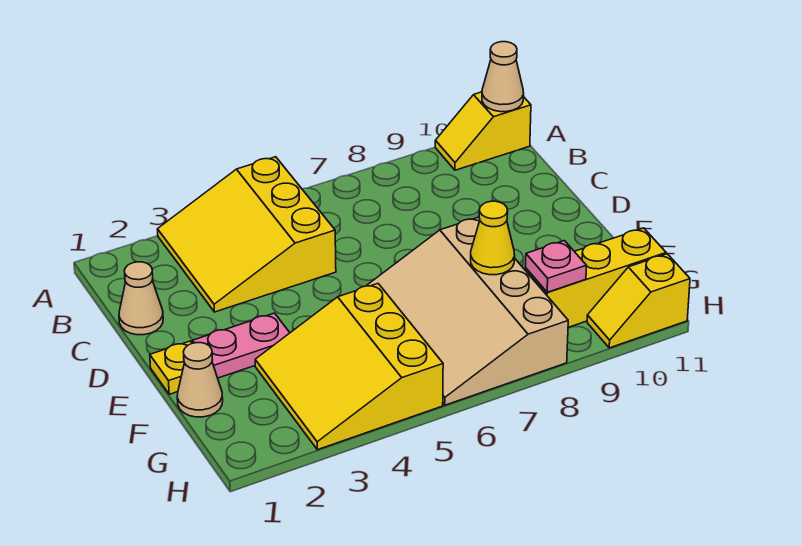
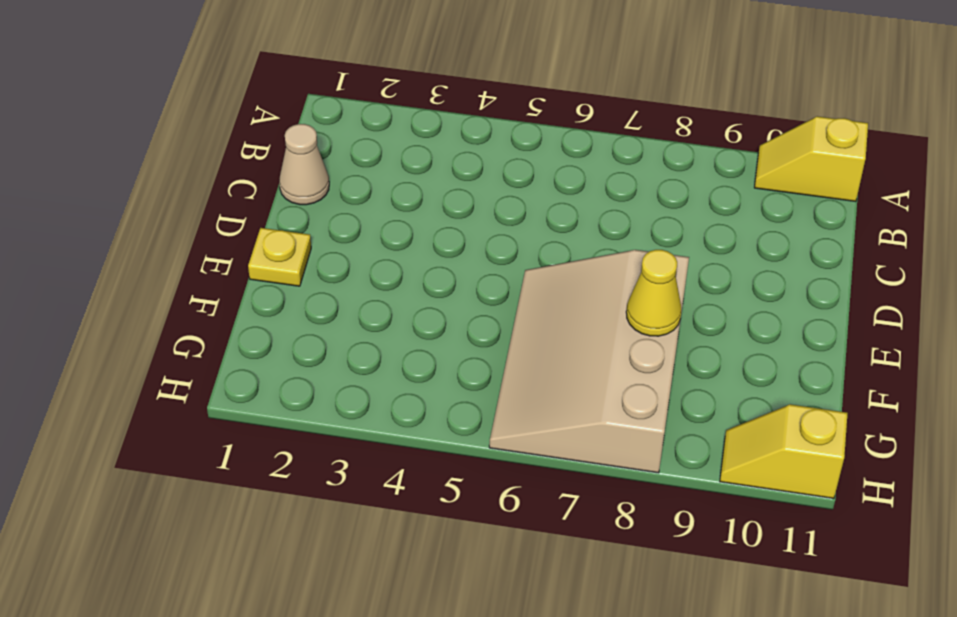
none -> yellow 3x3 slope [158,157,336,312]
none -> pink 1x2 plate [193,313,290,378]
none -> tan 1x1 cone [177,343,223,417]

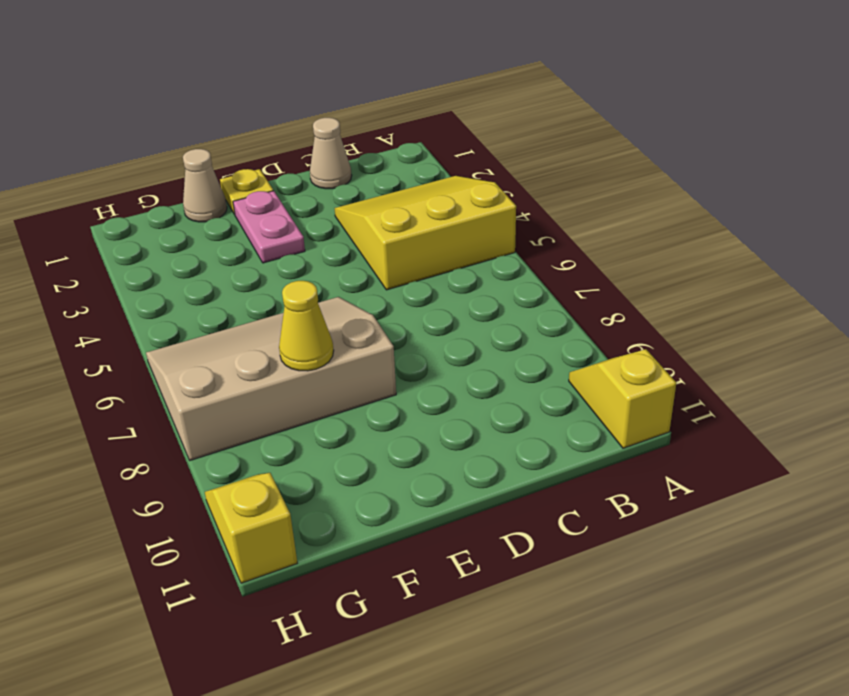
none -> yellow 3x3 slope [255,284,443,450]
none -> yellow 1x3 brick [525,228,666,327]
none -> tan 1x1 cone [482,42,524,112]

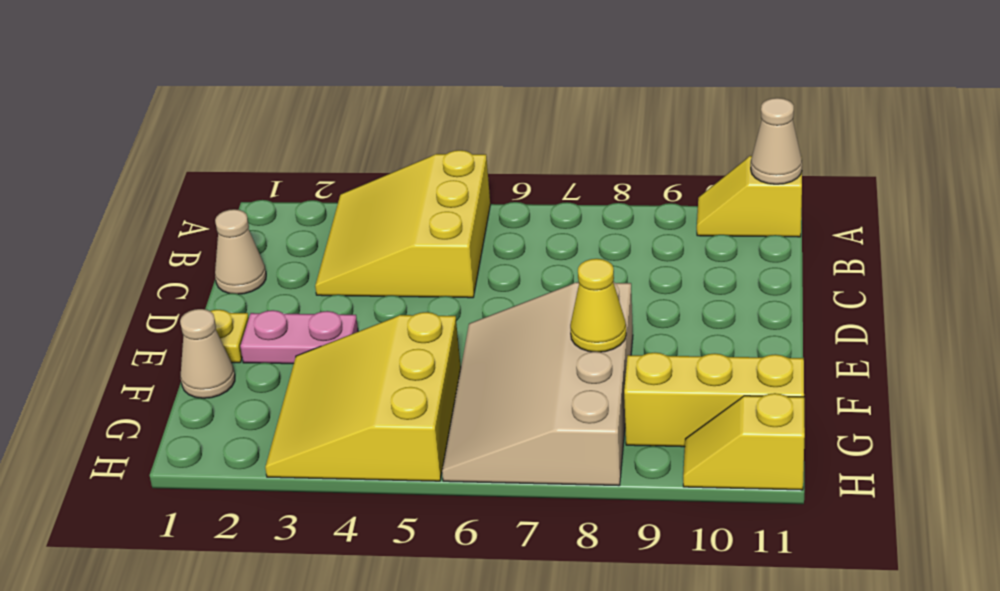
none -> pink 1x1 plate [526,241,587,292]

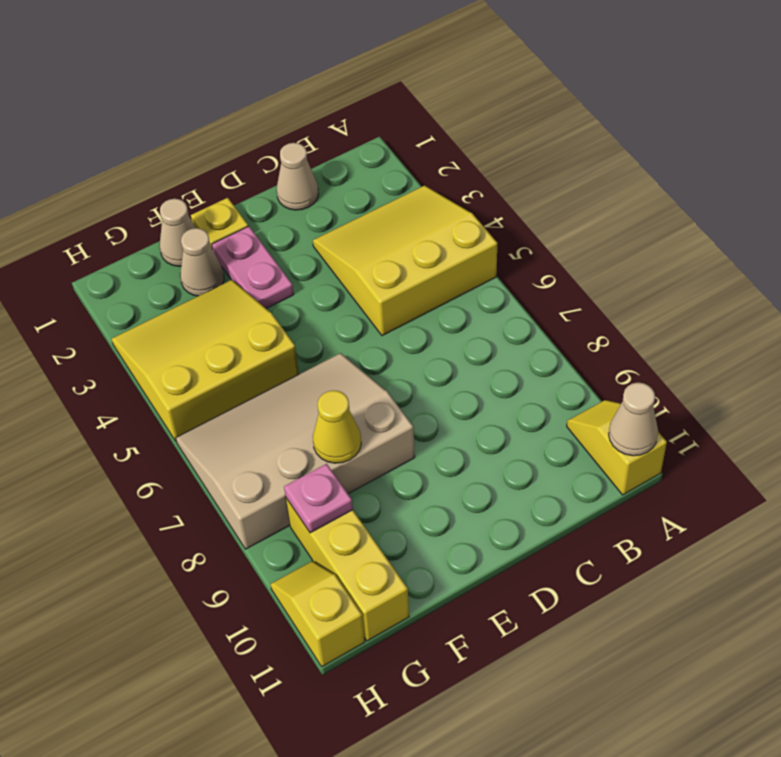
tan 1x1 cone [180,228,224,296] -> none

